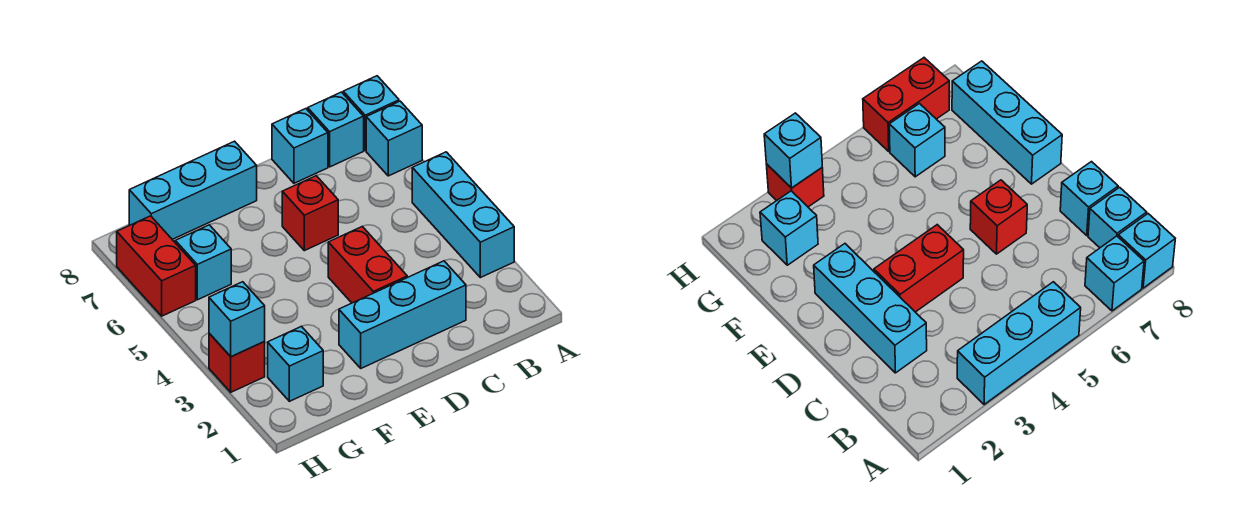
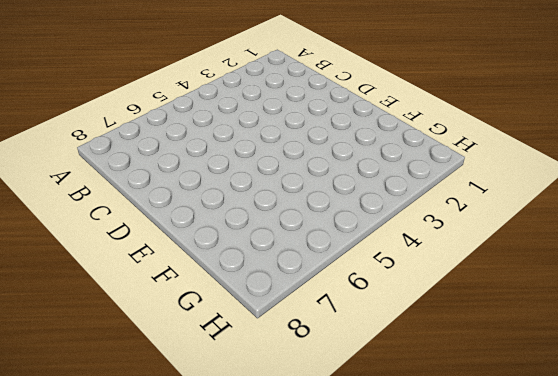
none -> cyan 1x3 brick [412,152,514,278]
none -> cyan 1x1 brick [366,101,422,176]
none -> cyan 1x1 brick [343,76,399,150]

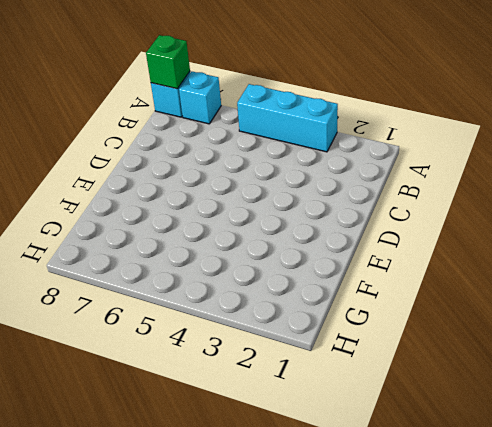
green 1x1 brick [146,35,190,89] -> none
none -> cyan 1x1 brick [308,92,364,167]
none -> cyan 1x3 brick [339,261,466,368]
none -> cyan 1x1 brick [272,109,328,183]

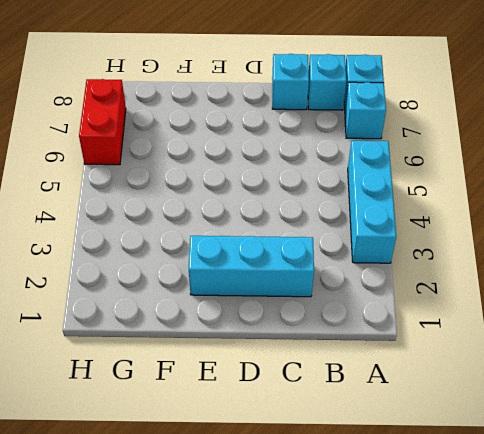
none -> red 1x2 brick [328,227,407,303]
none -> red 1x1 brick [282,176,338,251]
none -> cyan 1x3 brick [129,141,257,239]

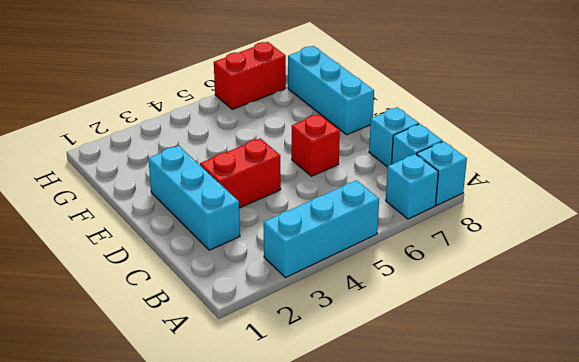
none -> cyan 1x1 brick [268,326,323,401]
none -> cyan 1x1 brick [175,225,231,300]
none -> red 1x1 brick [209,333,265,392]

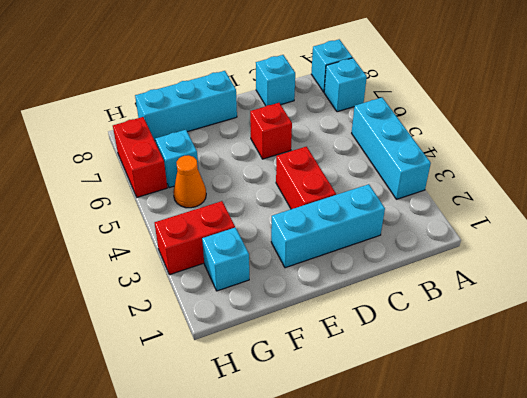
red 1x2 brick [155,201,235,275] -> red 1x1 brick [209,333,265,392]
orange 1x1 cone [173,155,206,208] -> none
none -> cyan 1x1 brick [308,92,364,167]
none -> cyan 1x1 brick [209,282,265,356]

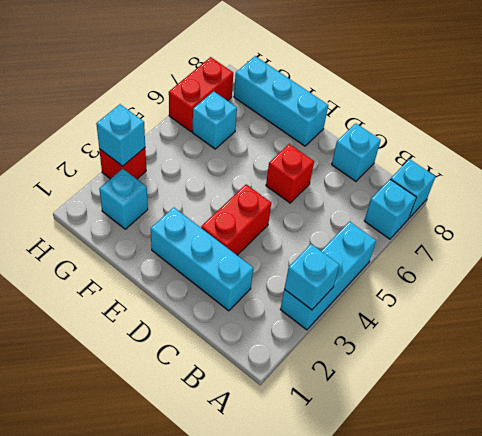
cyan 1x1 brick [284,244,340,310] -> cyan 1x1 brick moved to [308,92,364,167]

